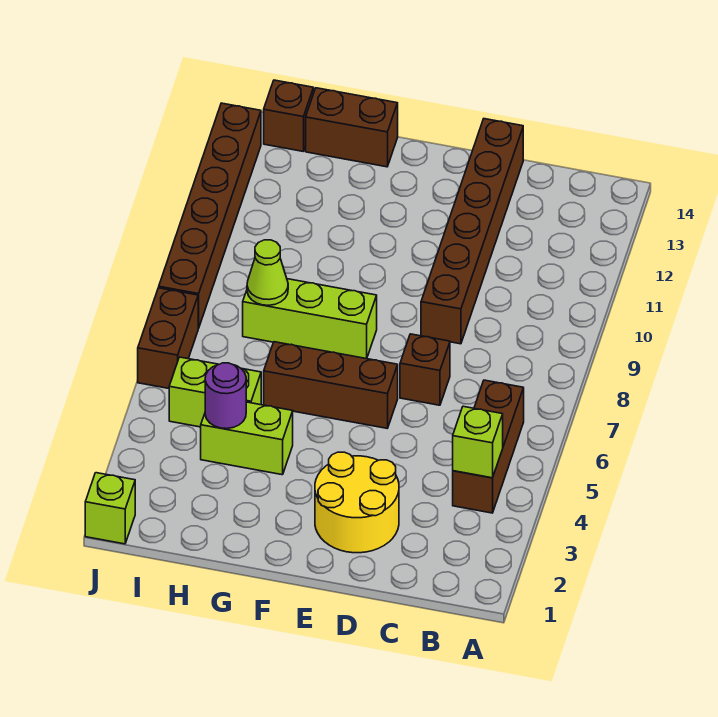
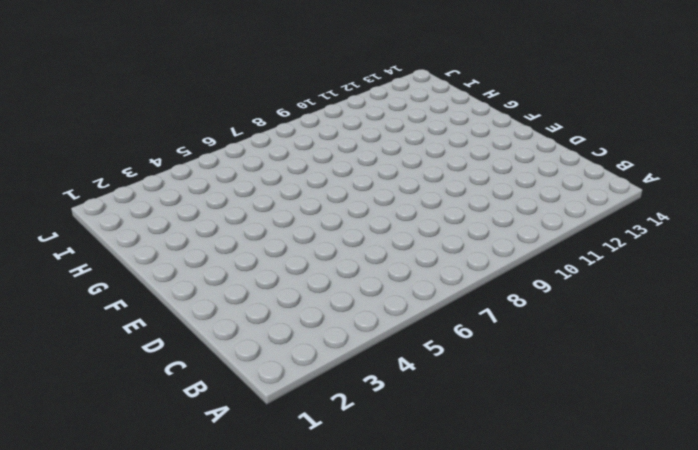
none -> brown 1x3 brick [453,380,524,513]
none -> yellow 2x2 round brick [315,452,399,553]
none -> brown 1x1 brick [400,334,450,405]

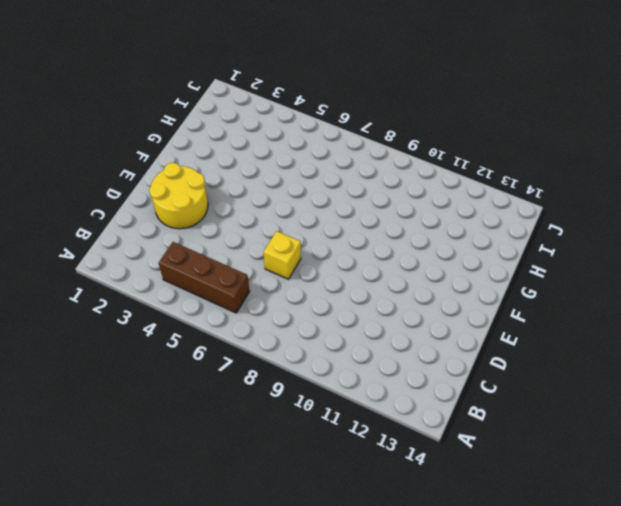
yellow 1x1 brick [263,231,301,279] -> brown 1x1 brick [400,334,450,405]
none -> brown 1x6 brick [421,119,523,344]
none -> brown 1x3 brick [264,342,398,428]
none -> lime 1x3 brick [243,279,377,359]

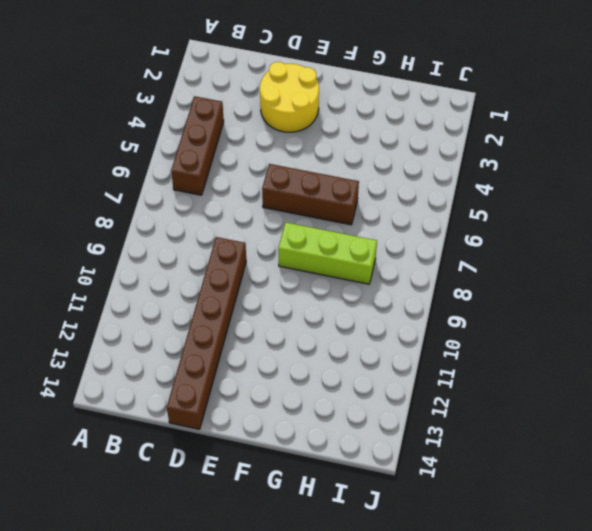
none -> brown 1x1 brick [400,334,450,405]
none -> lime 1x2 brick [201,402,293,475]
none -> brown 1x2 brick [306,88,398,167]

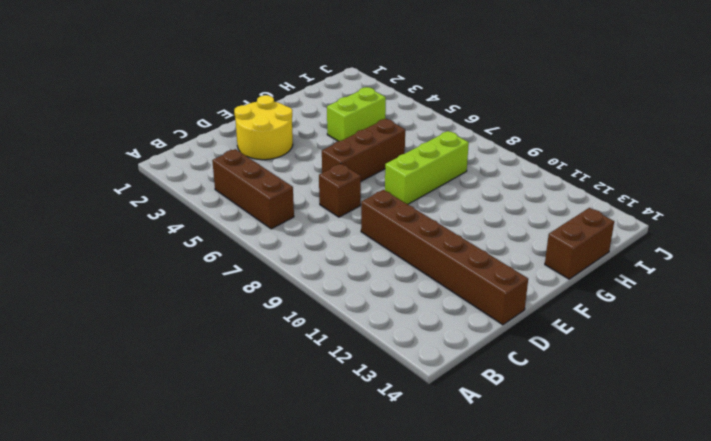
none -> lime 1x2 brick [169,357,261,427]
none -> brown 1x1 brick [264,80,314,151]
none -> lime 1x1 brick [85,473,135,544]

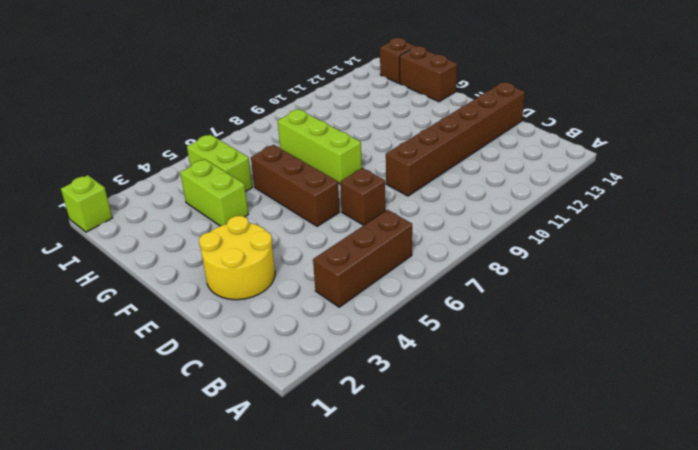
none -> brown 1x2 brick [138,288,198,388]
none -> brown 1x6 brick [159,103,261,328]
none -> lime 1x1 brick [453,406,503,478]

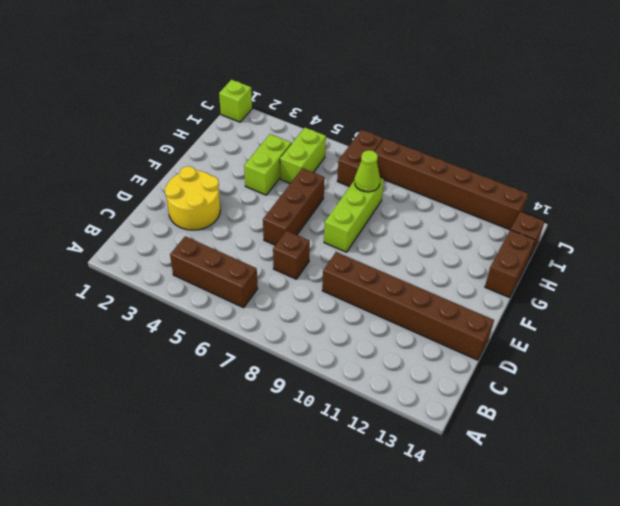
brown 1x2 brick [337,130,383,187] -> brown 1x2 brick turned to [138,288,198,388]
none -> lime 1x1 brick [453,406,503,478]
none -> purple 1x1 round brick [205,363,246,429]

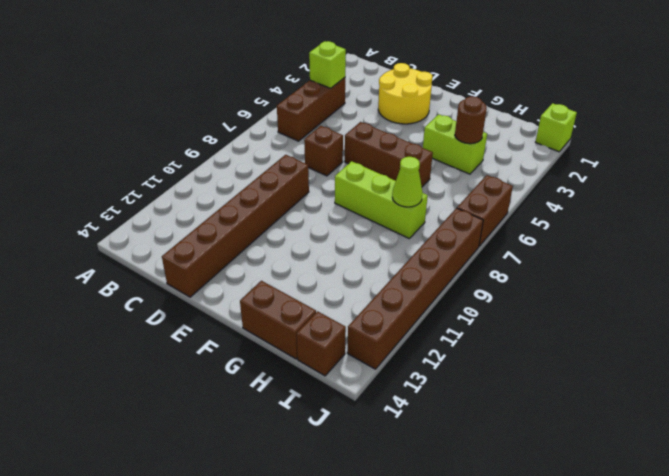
brown 1x1 round brick [455,96,487,144] -> purple 1x1 round brick [205,363,246,429]
none -> lime 1x2 brick [169,357,261,427]

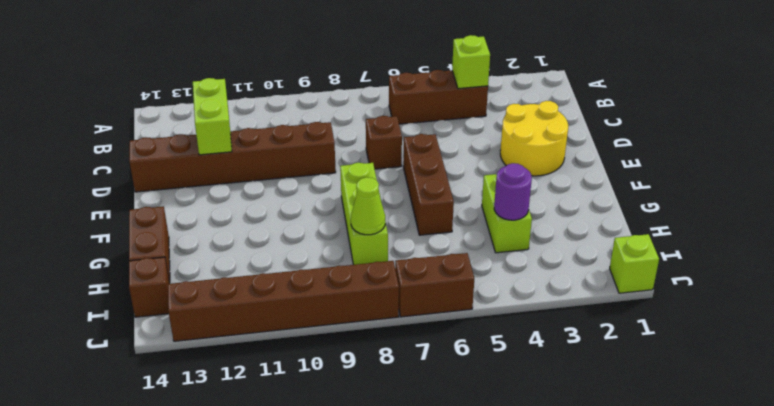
lime 1x2 brick [193,78,232,155] -> lime 1x2 brick moved to [169,357,261,427]

